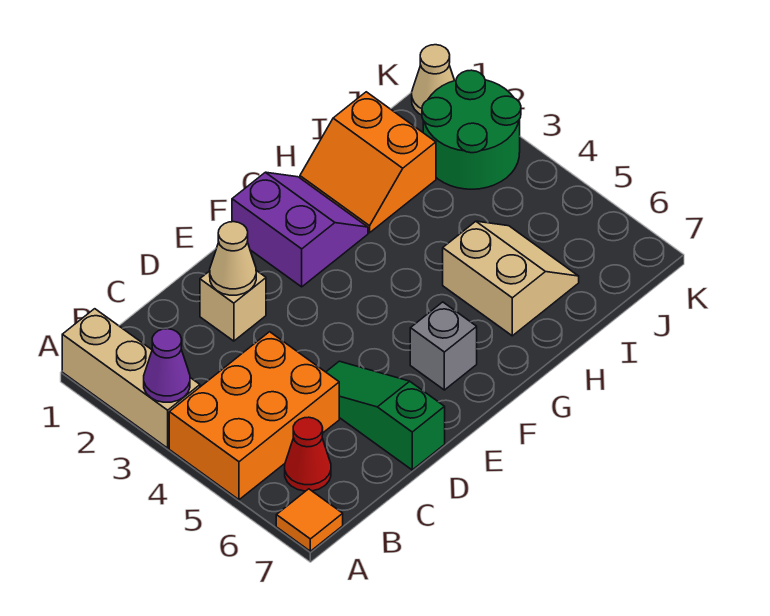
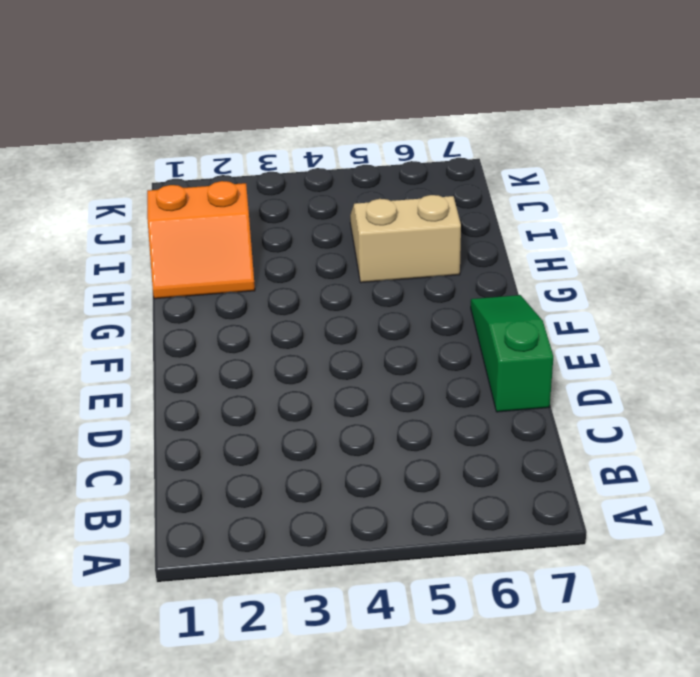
green 1x3 slope [471,295,553,412] -> green 1x3 slope turned to [326,361,445,470]
none -> tan 1x3 brick [62,309,200,448]
none -> orange 2x3 brick [169,332,339,500]
none -> orange 1x1 tile [276,489,343,551]

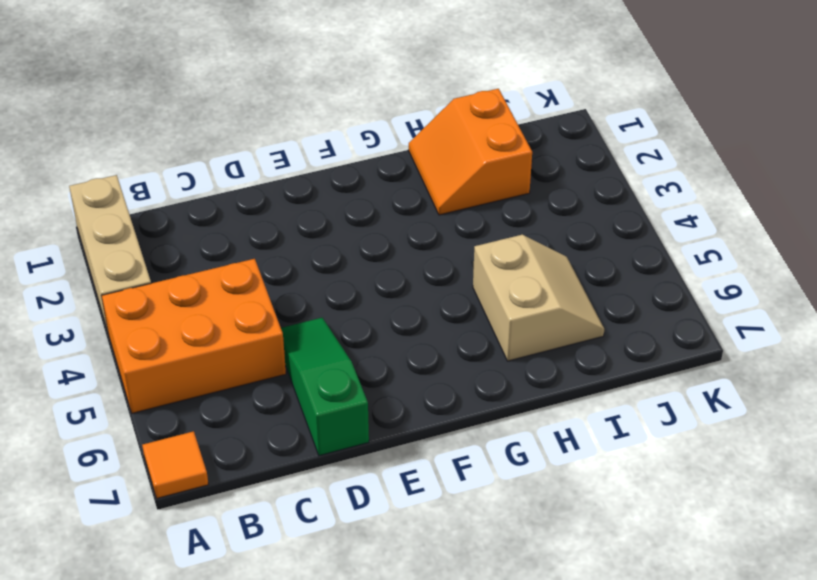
none -> red 1x1 cone [285,417,331,491]
none -> tan 1x1 brick [200,270,266,341]
none -> purple 2x2 slope [232,172,368,287]

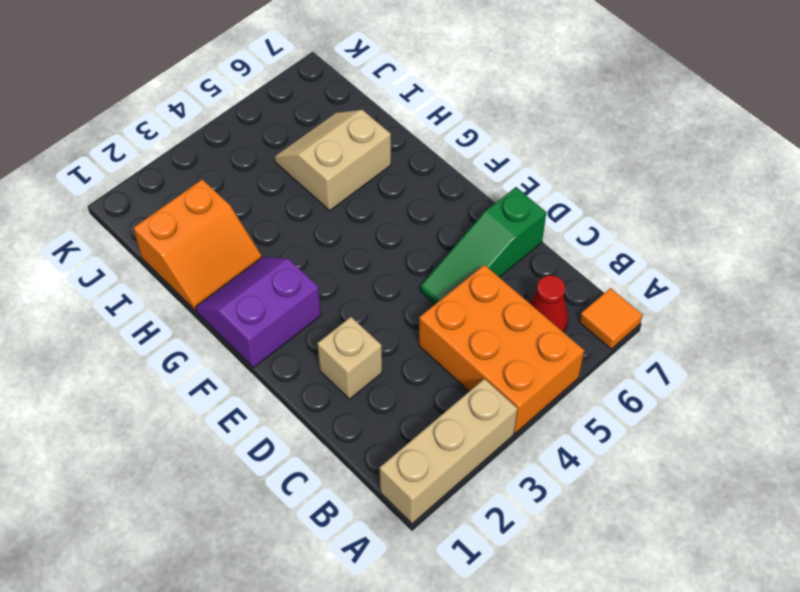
none -> grey 1x1 brick [410,302,477,390]
none -> green 2x2 round brick [422,70,521,189]
none -> tan 1x1 cone [412,45,455,115]

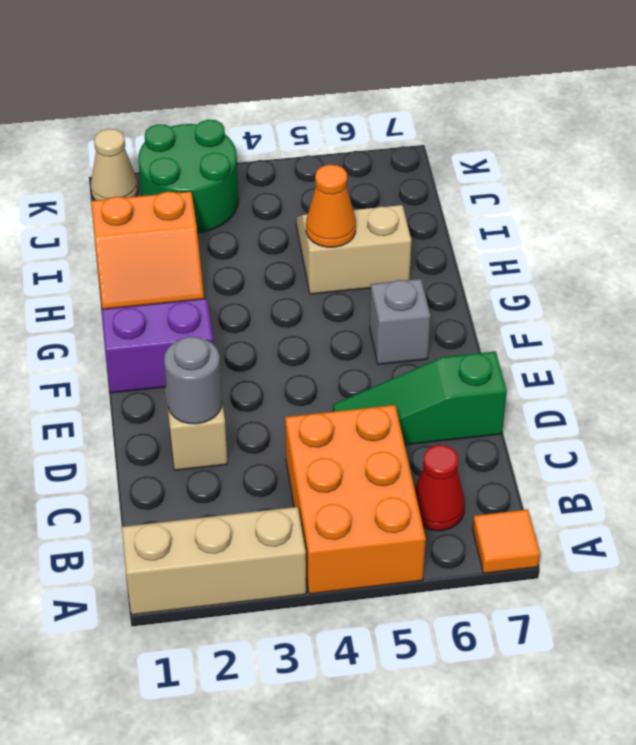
grey 1x1 round brick [164,336,222,424] -> tan 1x1 cone [210,222,256,295]
orange 1x1 cone [306,165,356,247] -> none
none -> purple 1x1 cone [144,329,190,402]

